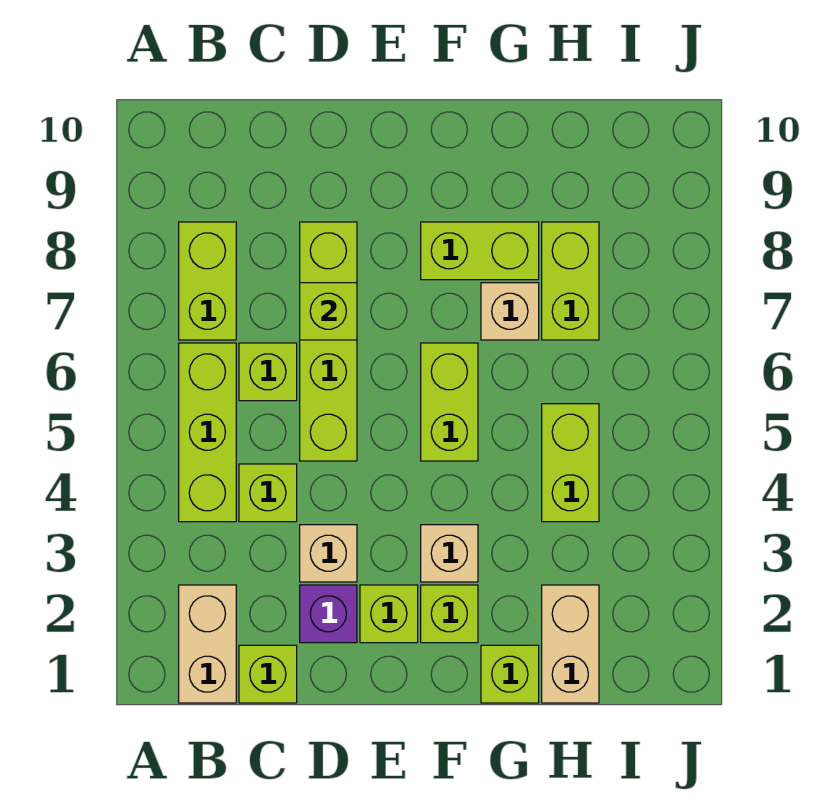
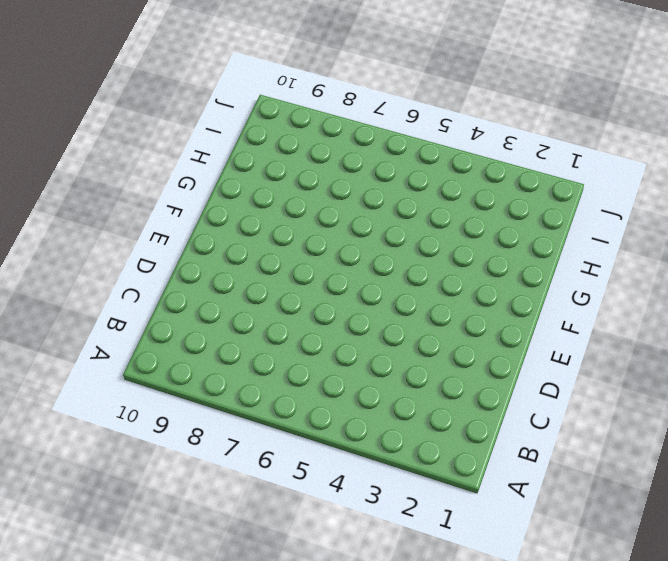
none -> tan 1x2 brick [179,585,236,703]
none -> lime 1x3 brick [179,343,236,522]
none -> lime 1x2 brick [179,222,236,340]

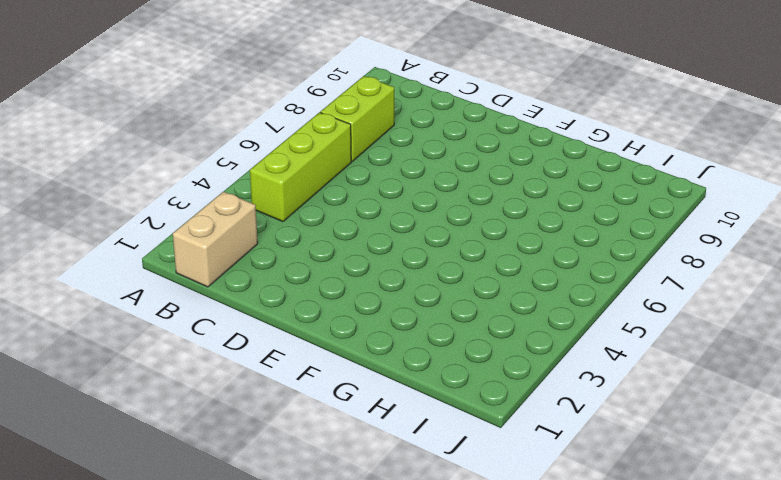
none -> lime 1x1 brick [239,645,297,703]
none -> lime 1x1 brick [239,464,297,522]
none -> lime 1x1 brick [239,343,297,401]

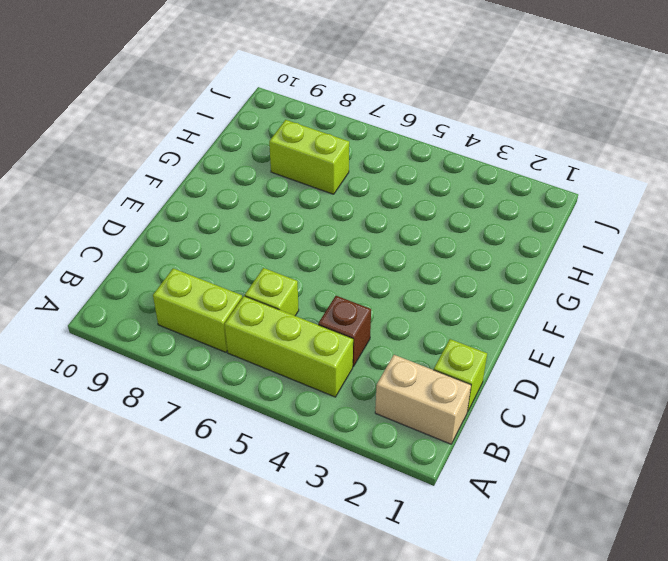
brown 1x1 brick [318,296,371,367] -> lime 1x1 brick [239,464,297,522]
none -> purple 1x1 brick [300,585,357,643]
none -> tan 1x1 brick [300,525,357,582]
none -> lime 1x4 brick [300,222,357,461]

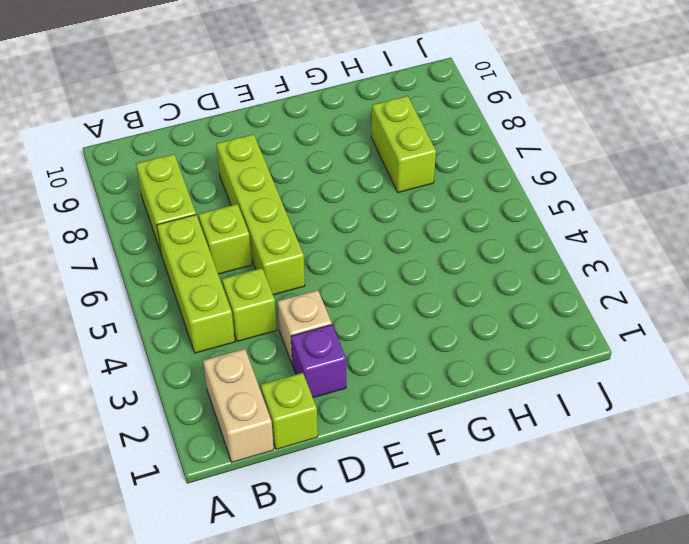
none -> lime 1x1 brick [360,585,418,643]
none -> lime 1x1 brick [421,585,478,643]
none -> tan 1x1 brick [421,525,478,582]

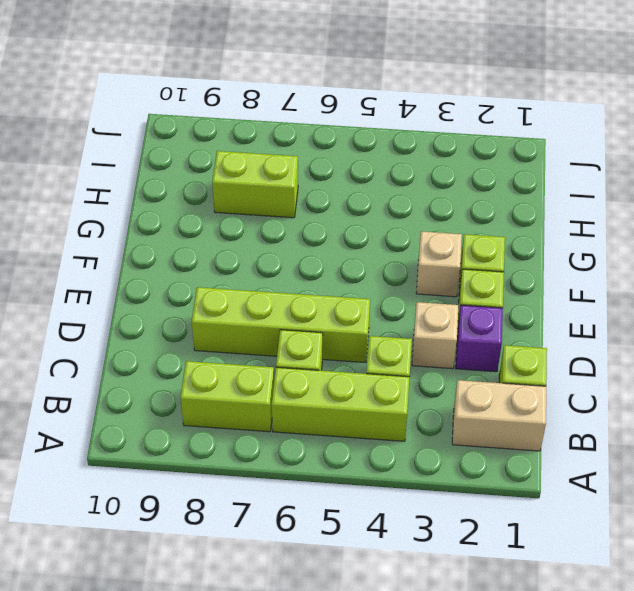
none -> lime 1x2 brick [421,343,478,461]
none -> lime 1x2 brick [421,222,539,280]
none -> lime 1x1 brick [481,645,539,703]

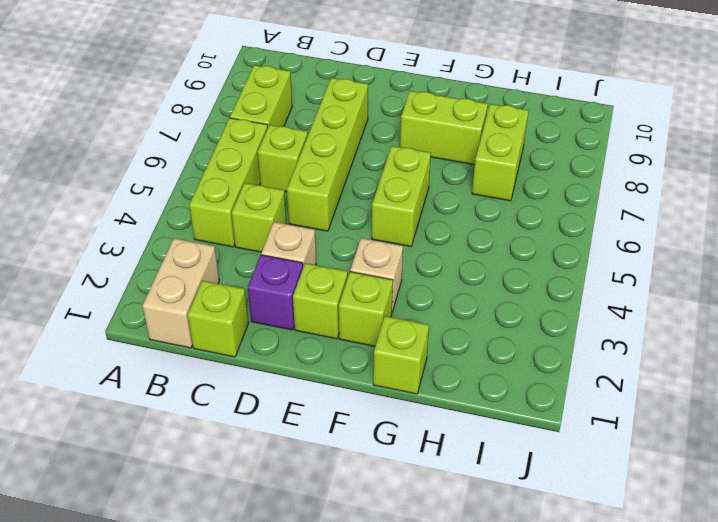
none -> tan 1x1 brick [481,283,539,340]
none -> tan 1x2 brick [542,585,599,703]
none -> lime 1x2 brick [542,404,599,522]

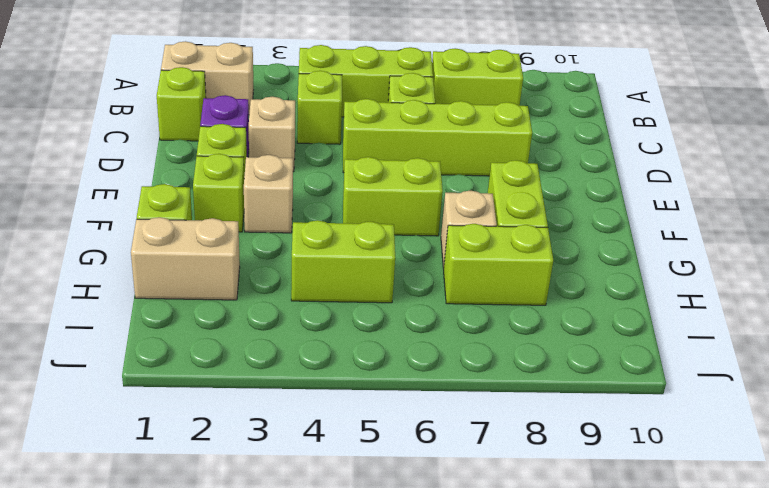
none -> lime 1x1 brick [300,283,357,340]

